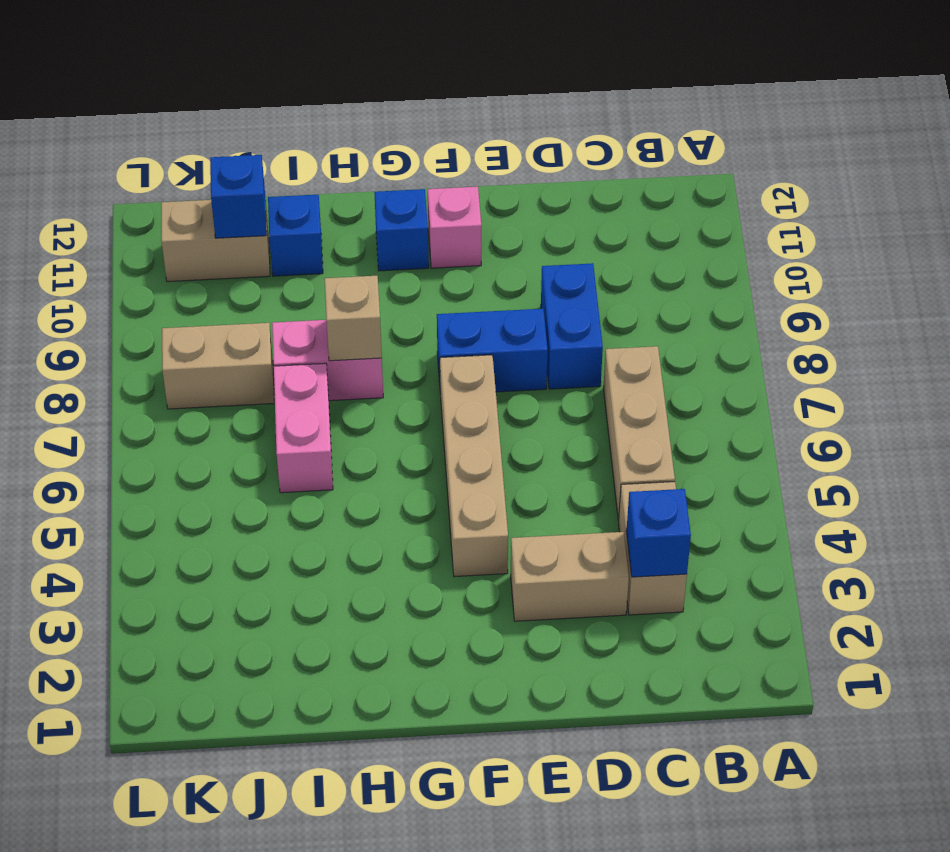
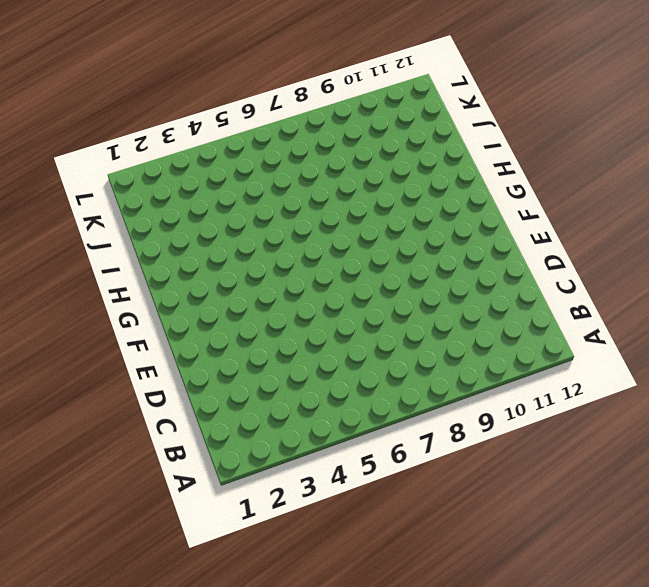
none -> tan 1x2 brick [619,482,687,615]
none -> tan 1x3 brick [603,346,675,520]
none -> tan 1x2 brick [511,532,629,621]

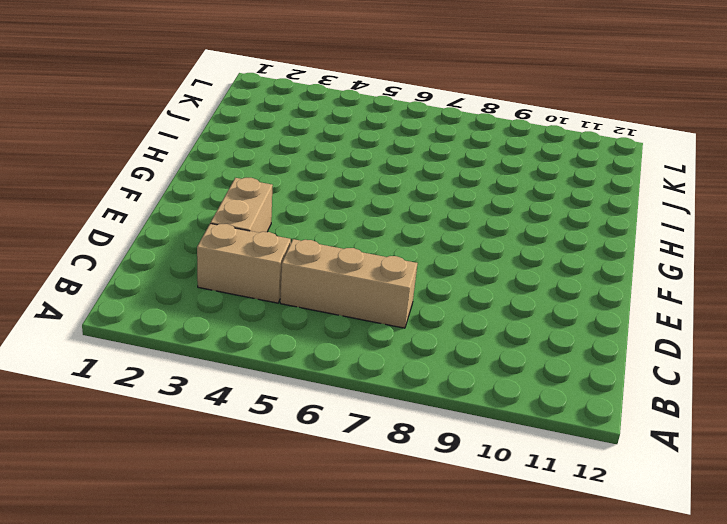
none -> blue 1x2 brick [541,263,603,389]
none -> blue 1x2 brick [437,309,548,395]
none -> tan 1x4 brick [440,355,508,577]

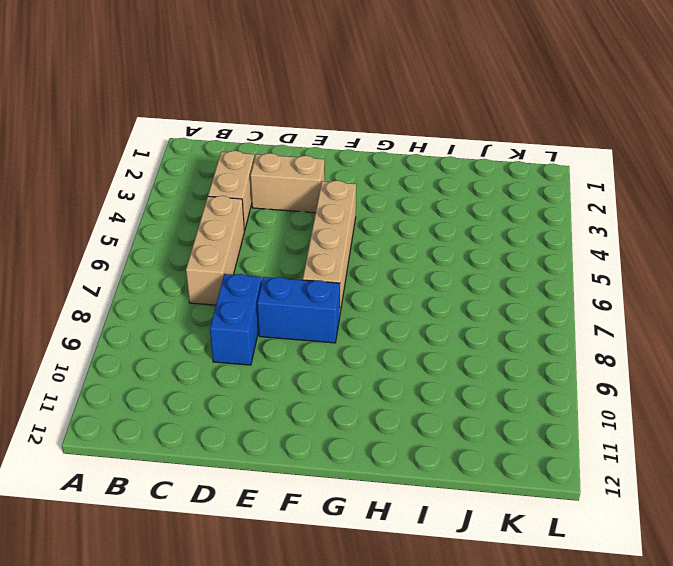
none -> pink 1x1 brick [428,187,481,268]
none -> blue 1x1 brick [374,189,429,271]
none -> pink 1x2 brick [272,320,383,401]

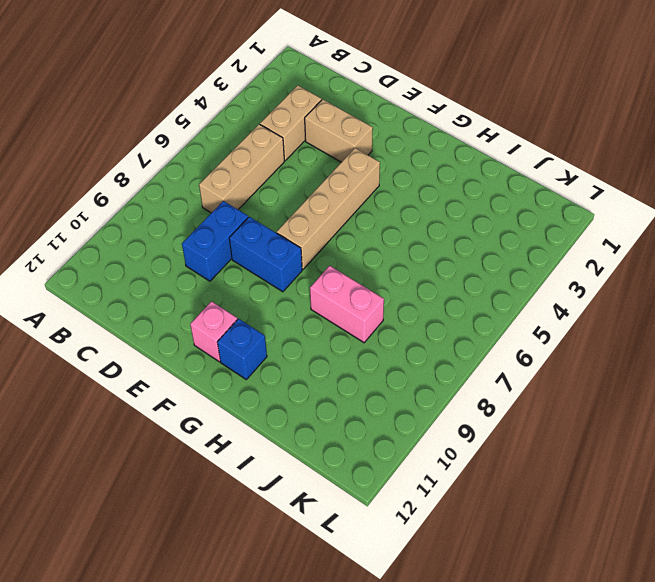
none -> pink 1x2 brick [274,363,333,493]
none -> blue 1x1 brick [268,194,323,276]
none -> tan 1x2 brick [162,323,274,409]

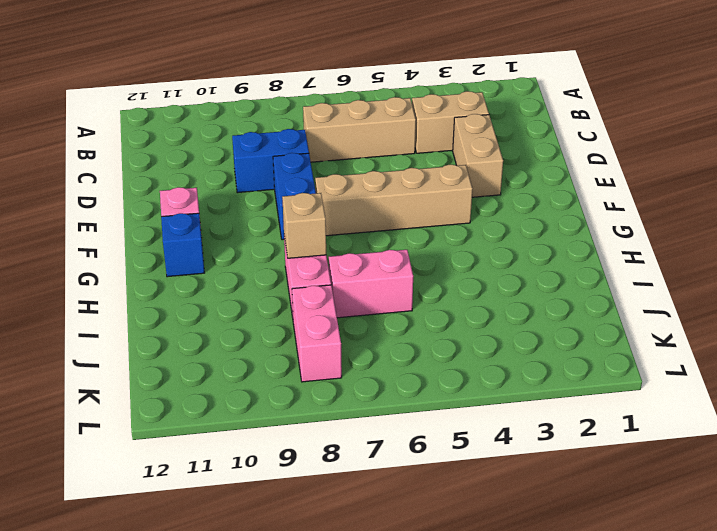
pink 1x2 brick [292,285,342,382] -> tan 1x2 brick [162,323,274,409]
none -> blue 1x1 brick [268,194,323,276]
none -> tan 1x2 brick [161,198,270,282]
none -> blue 1x1 brick [626,489,691,577]

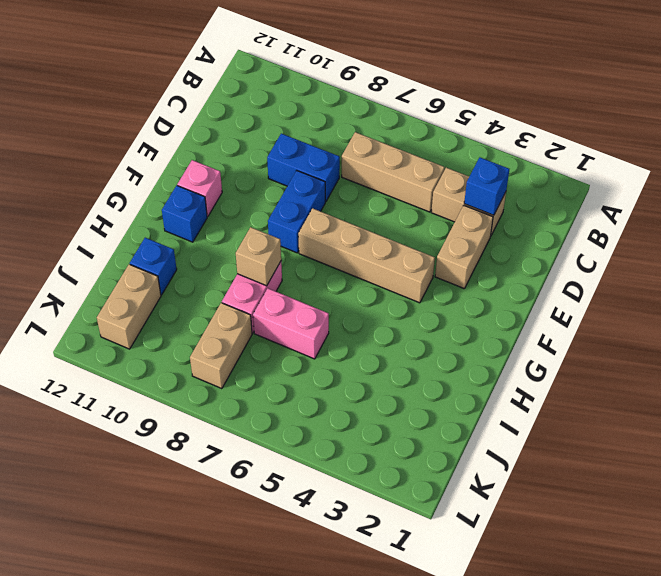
none -> blue 1x1 brick [210,155,267,238]

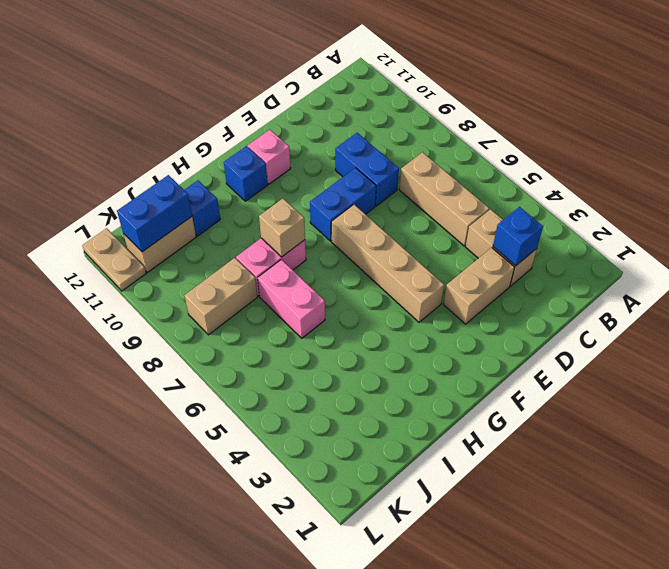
blue 1x2 brick [117,175,192,252] -> blue 1x1 brick [210,155,267,238]
tan 1x2 plate [82,228,146,291] -> none

